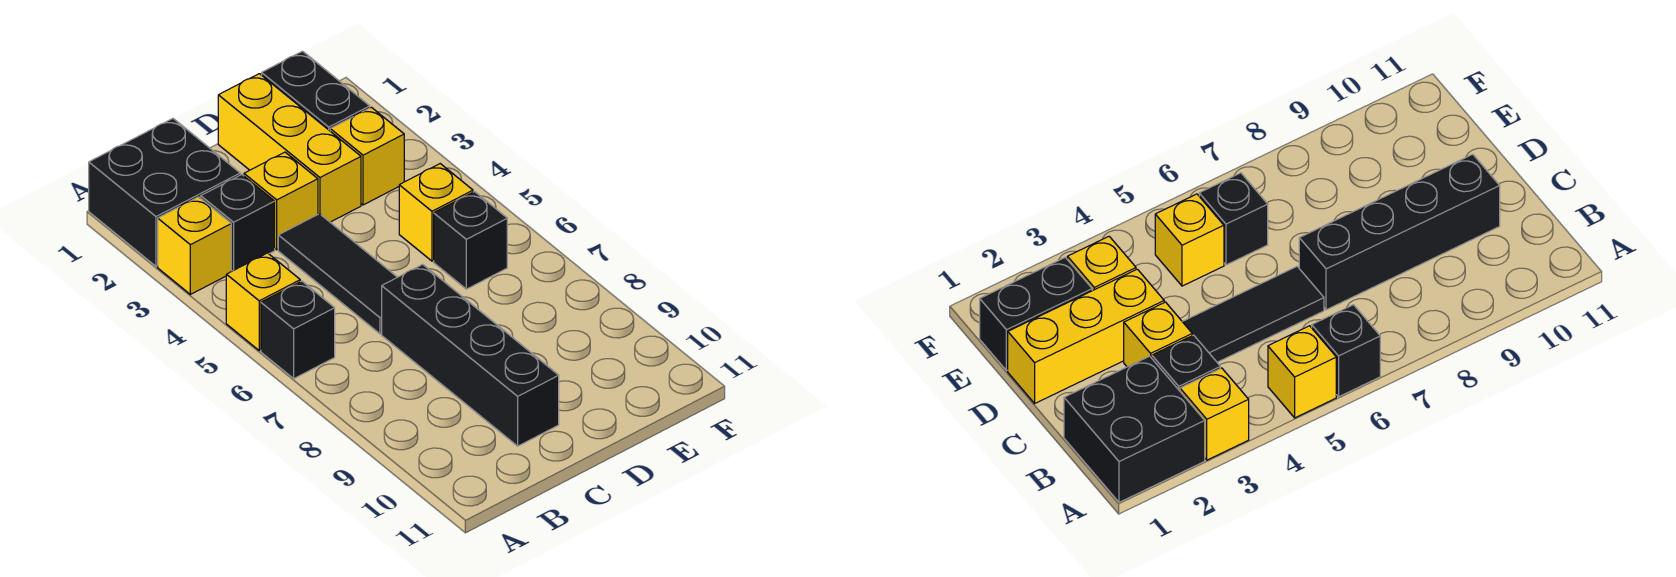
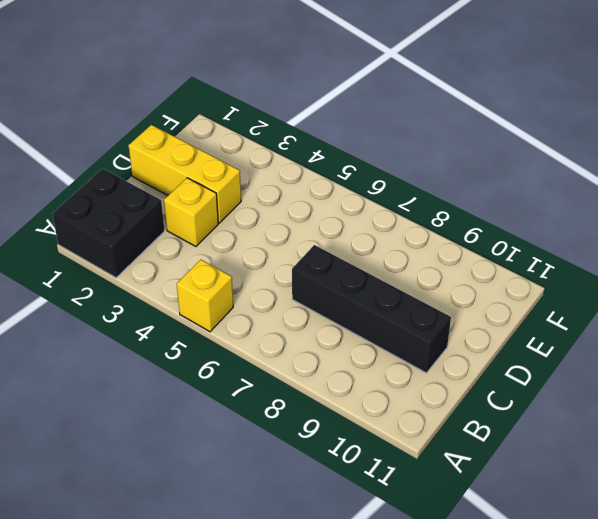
none -> yellow 1x1 brick [158,197,231,294]
none -> black 1x1 brick [261,281,335,379]
none -> black 1x1 brick [201,175,275,271]

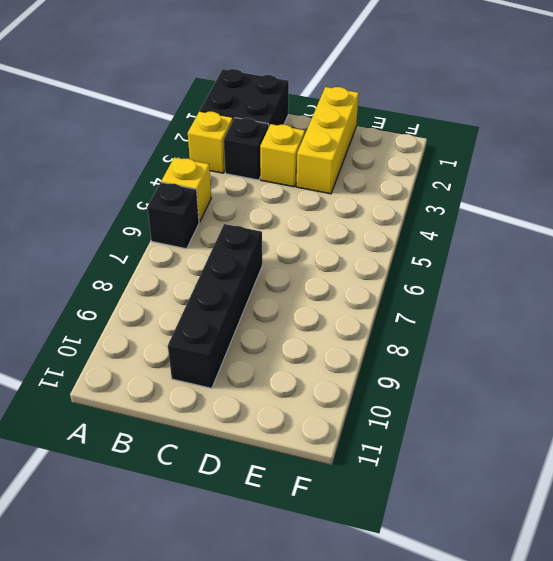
none -> black 1x3 tile [278,214,397,334]
none -> black 1x2 brick [262,51,370,131]
none -> yellow 1x1 brick [330,107,404,205]

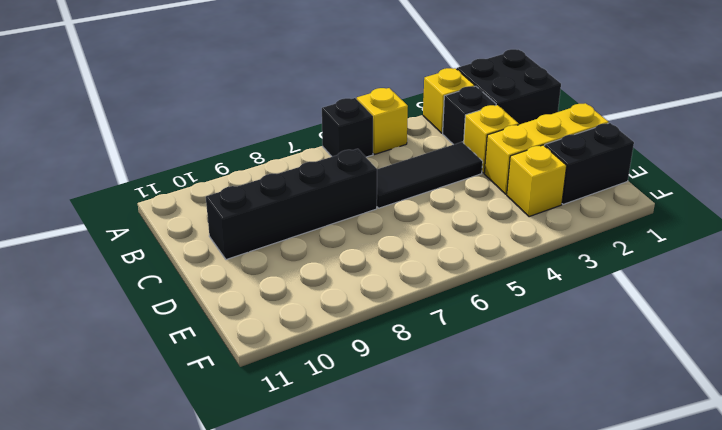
none -> yellow 1x1 brick [399,164,473,261]
none -> black 1x1 brick [434,192,507,289]

